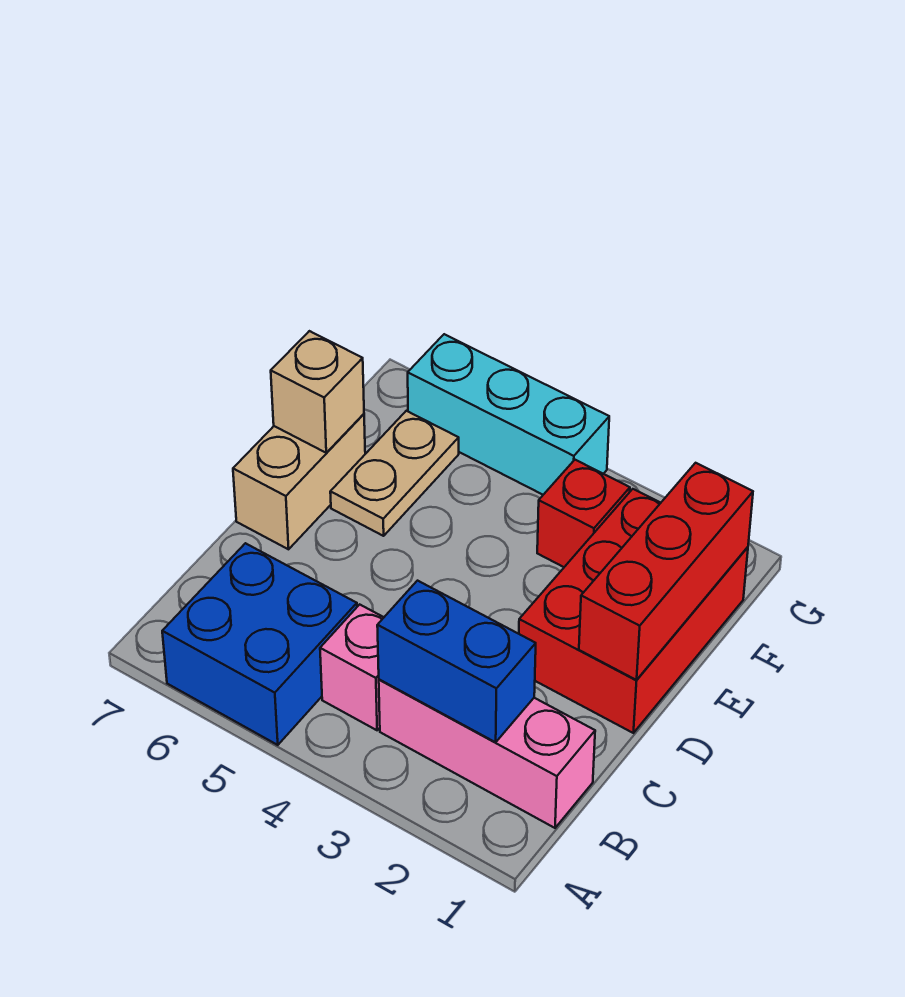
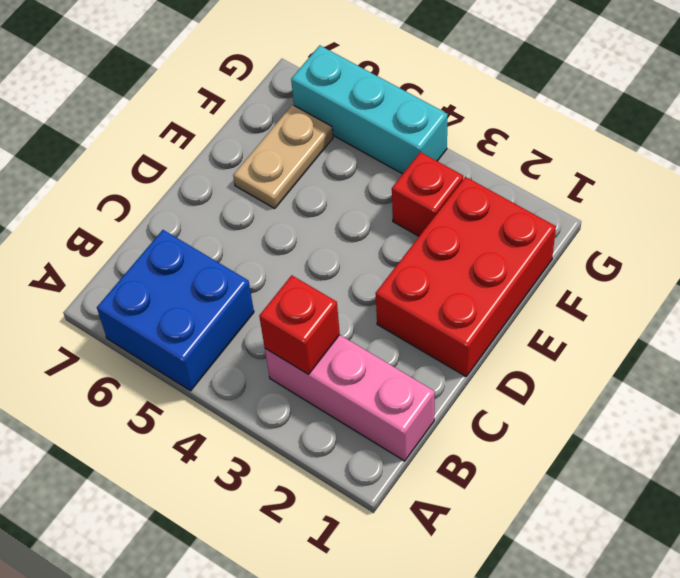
red 1x1 brick [259,275,340,375] -> blue 1x2 brick [377,581,536,742]
none -> pink 1x1 brick [320,605,384,730]
none -> tan 1x2 brick [233,414,365,549]

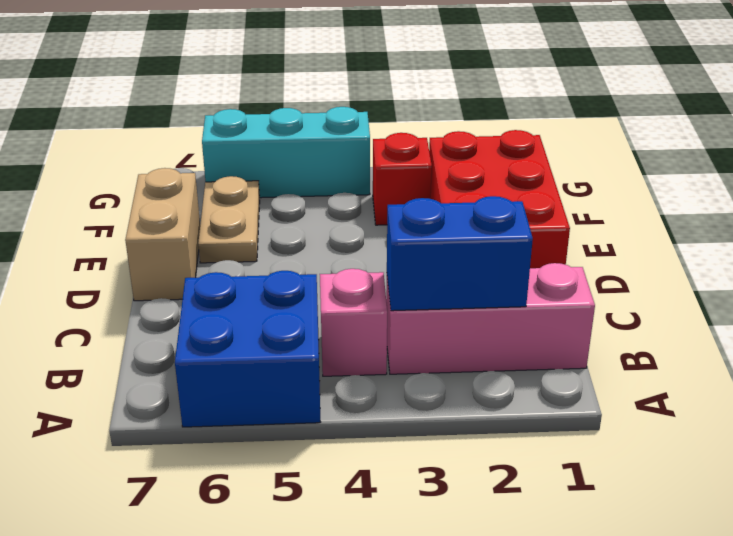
none -> red 1x3 brick [579,463,753,680]
none -> tan 1x1 brick [271,331,364,453]

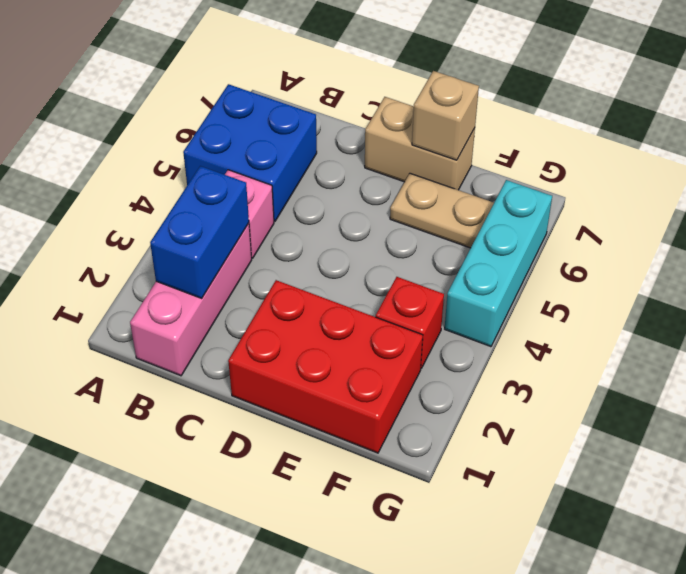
none -> red 1x3 brick [579,463,753,680]

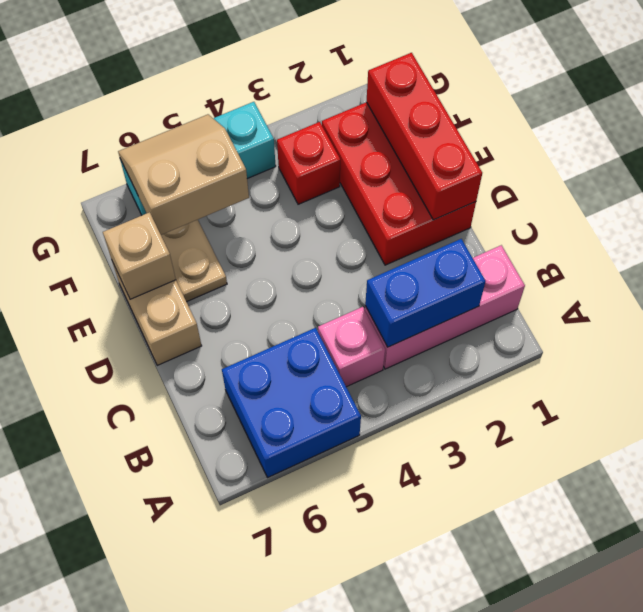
tan 2x2 slope [118,114,249,235] -> none

